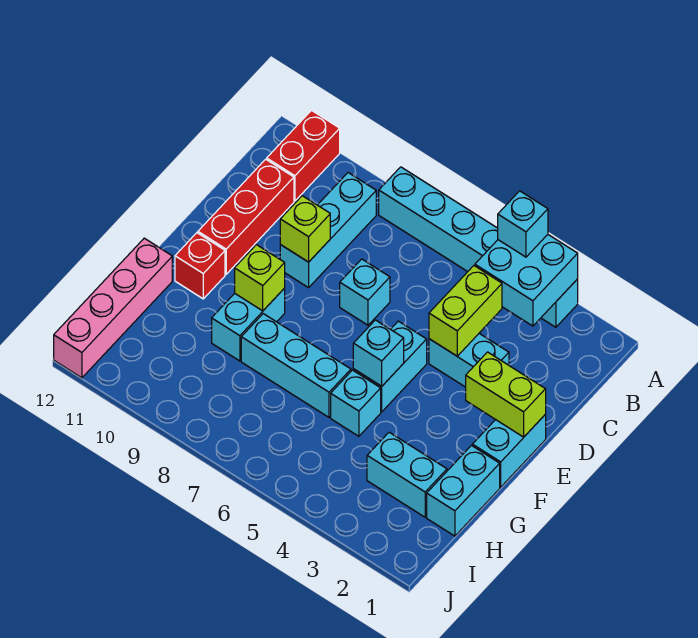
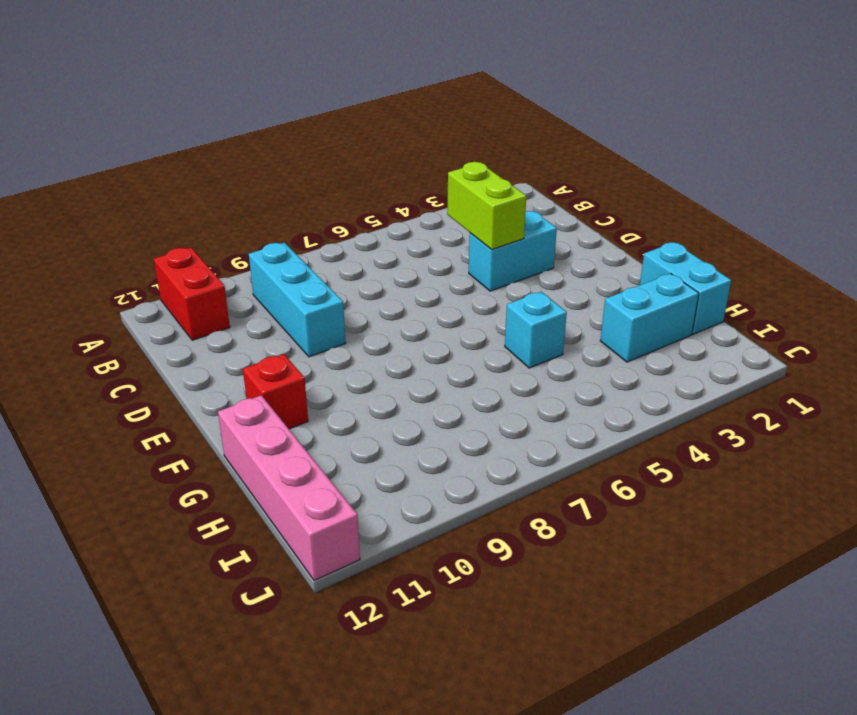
none -> cyan 1x6 brick [379,167,578,327]
none -> red 1x3 brick [198,159,294,274]
none -> cyan 1x1 brick [340,259,390,325]

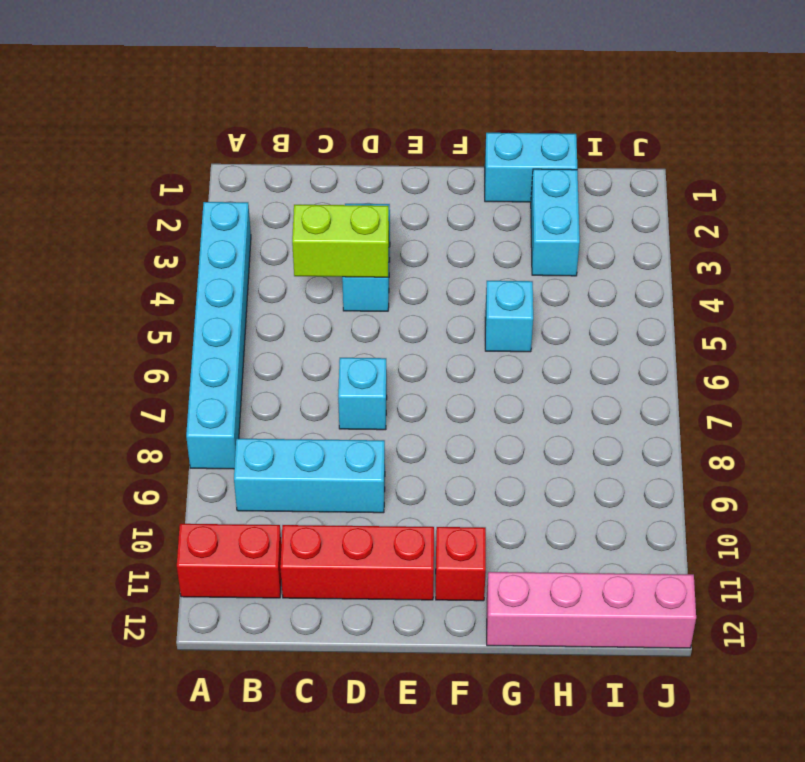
none -> cyan 1x2 brick [472,415,546,487]
none -> cyan 1x2 brick [353,321,427,412]
none -> cyan 1x2 brick [212,288,285,361]

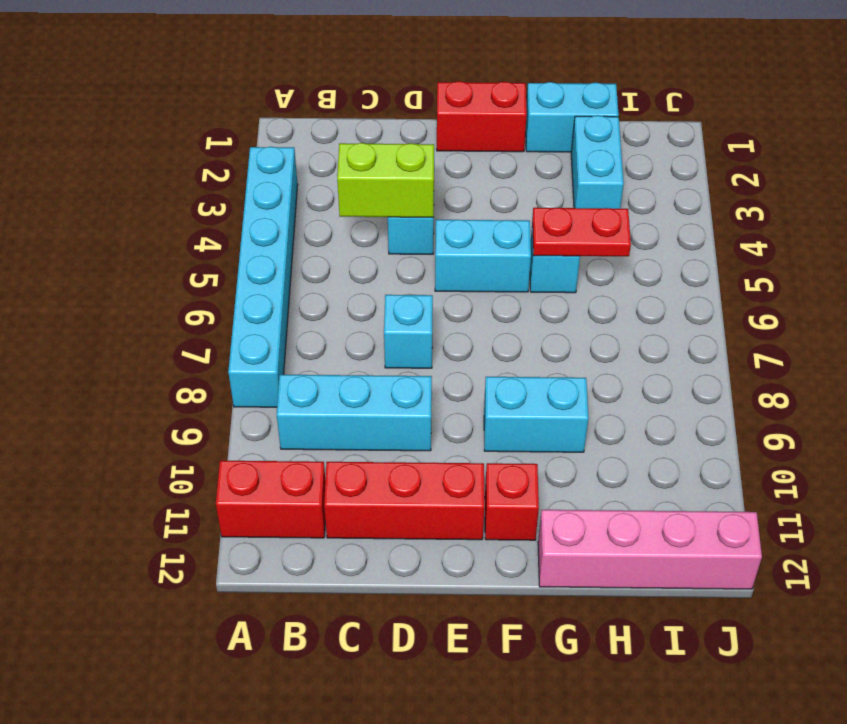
red 1x2 brick [437,81,527,152] -> cyan 1x2 brick [472,415,546,487]
red 1x2 plate [532,208,631,256] -> none
none -> cyan 1x3 brick [241,314,351,417]
none -> cyan 2x2 brick [475,235,578,326]
none -> lime 1x1 brick [280,196,330,262]

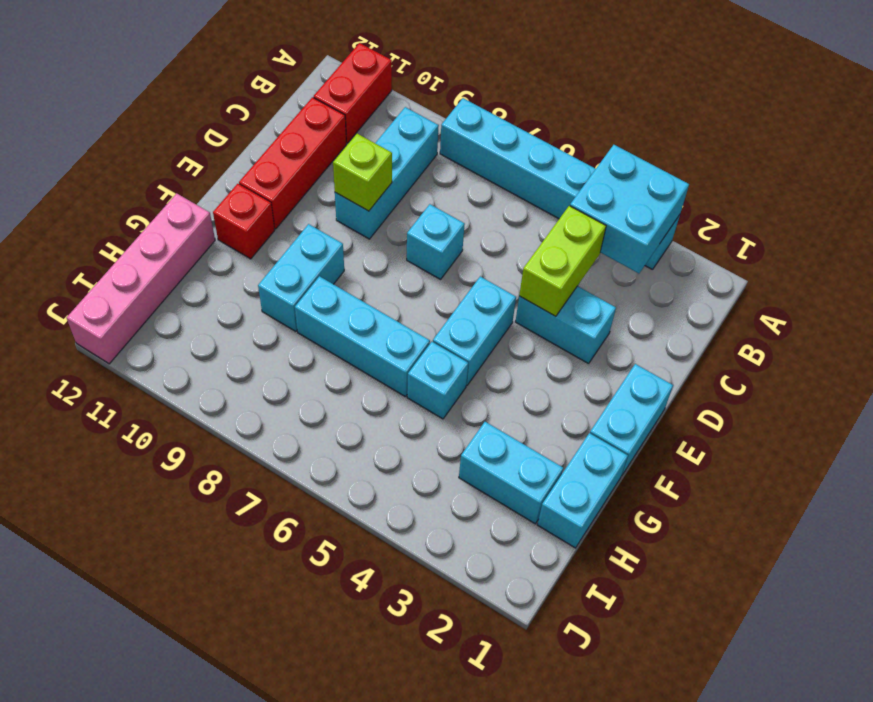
none -> lime 1x2 brick [466,352,546,437]
none -> cyan 1x1 brick [353,320,404,386]
none -> lime 1x1 brick [235,245,285,311]

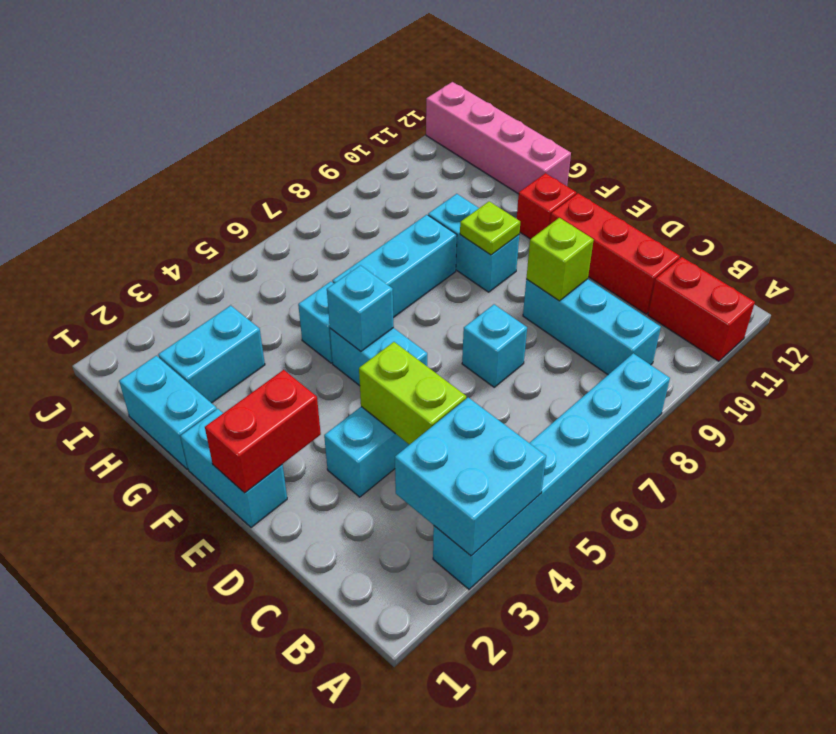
red 1x2 brick [205,370,321,493] -> lime 1x2 brick [466,352,546,437]
lime 1x1 plate [460,201,520,255] -> lime 1x1 brick [235,245,285,311]
none -> cyan 1x1 brick [498,191,548,257]

